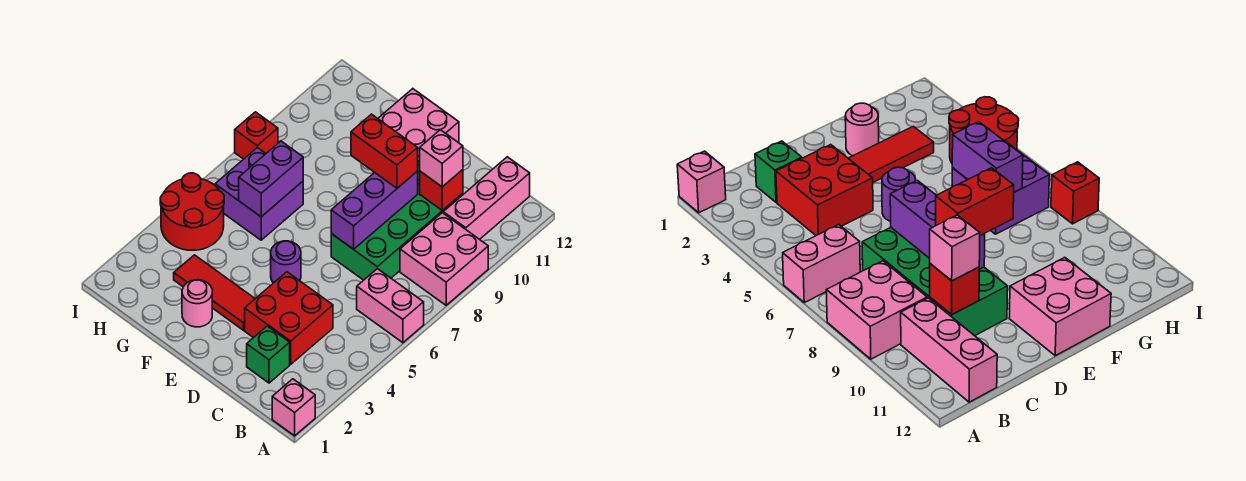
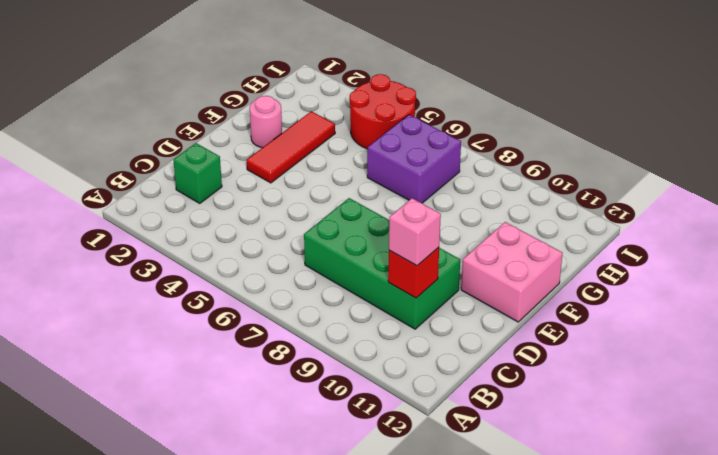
none -> pink 1x1 brick [272,379,315,436]
none -> pink 1x2 brick [357,269,424,343]
none -> pink 2x2 brick [400,213,488,305]

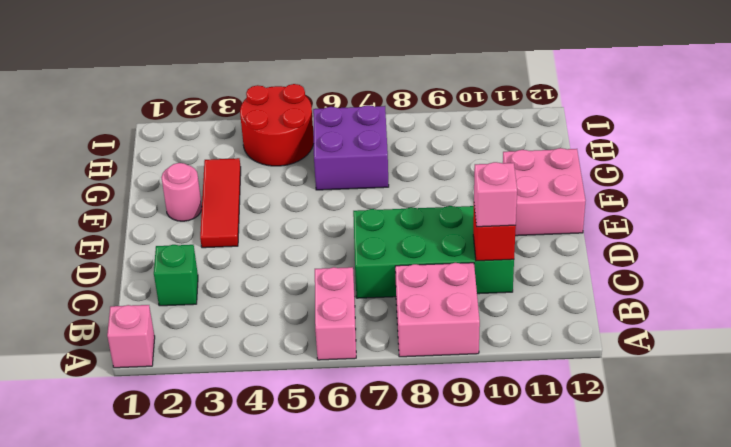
none -> pink 1x3 brick [443,157,530,239]
none -> red 2x2 brick [245,272,333,364]
none -> purple 1x1 round brick [271,241,301,283]

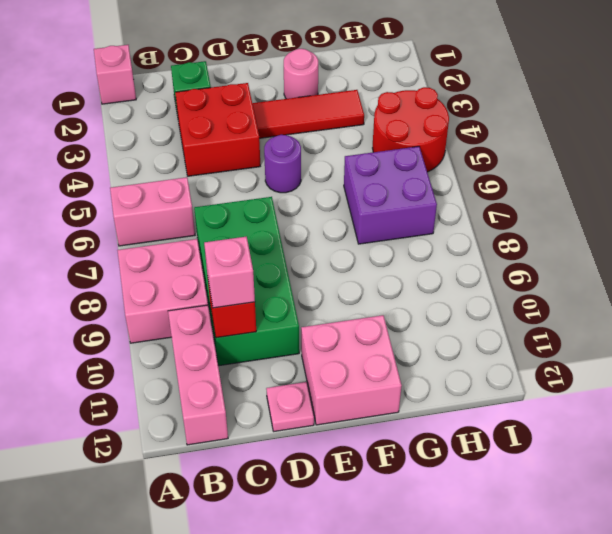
pink 1x1 plate [266,382,314,431] -> none
none -> red 1x1 brick [235,112,278,159]
none -> purple 1x3 brick [331,171,418,249]
none -> purple 1x2 brick [239,141,303,217]

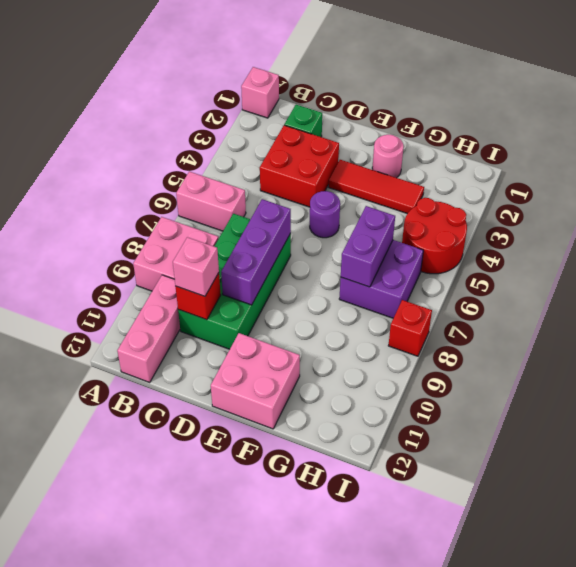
none -> red 1x2 brick [351,114,418,188]

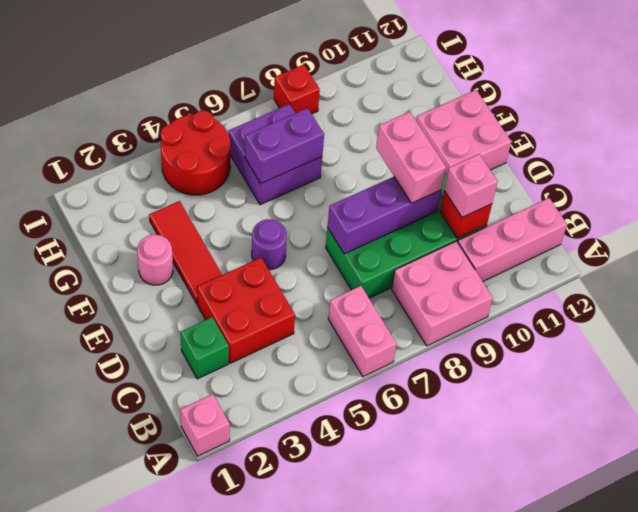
pink 1x2 brick [376,112,446,203] -> red 1x2 brick [351,114,418,188]

